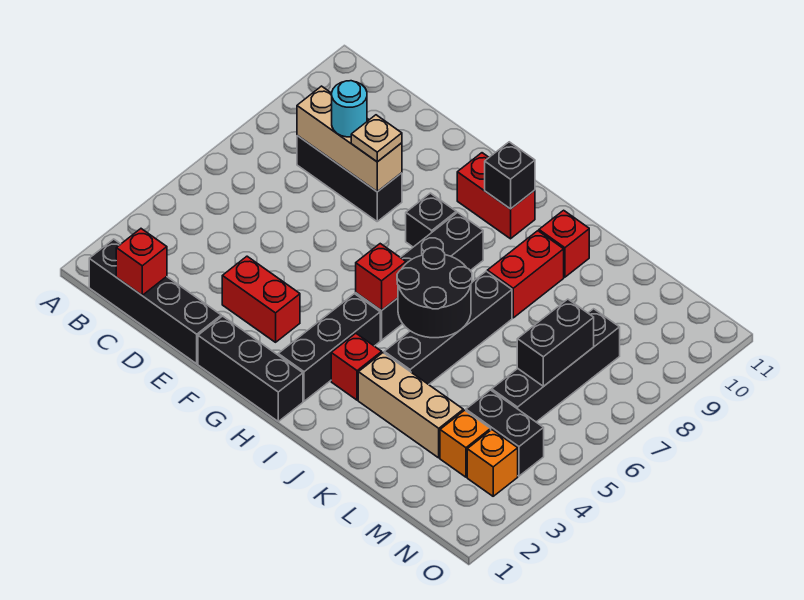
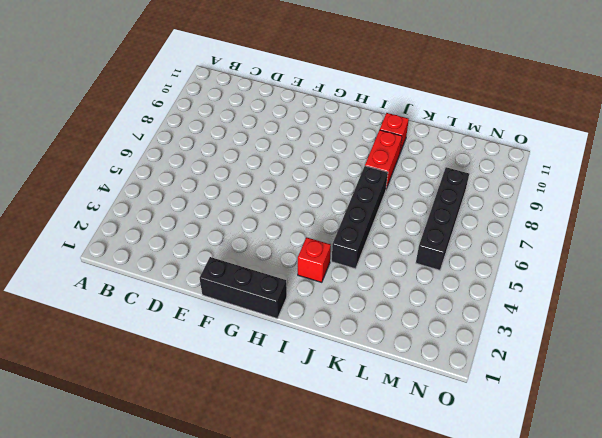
none -> black 1x4 brick [89,239,221,364]
none -> black 1x3 brick [297,136,402,221]
none -> red 1x2 brick [222,256,300,342]

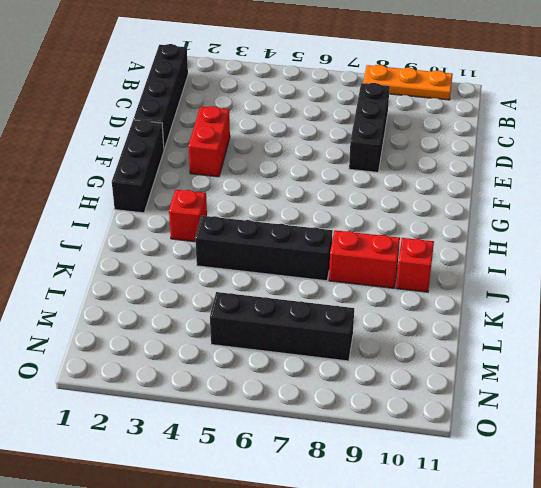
orange 1x3 plate [363,65,453,100] -> none
none -> black 1x1 brick [406,193,456,247]
none -> red 1x2 brick [457,153,535,239]
none -> black 1x3 brick [278,294,380,401]

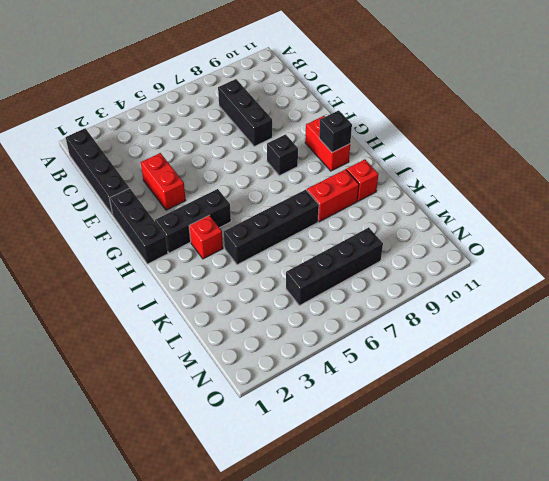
none -> black 1x4 brick [356,212,483,340]
none -> tan 1x3 brick [358,353,463,458]
none -> orange 1x1 brick [440,410,491,477]

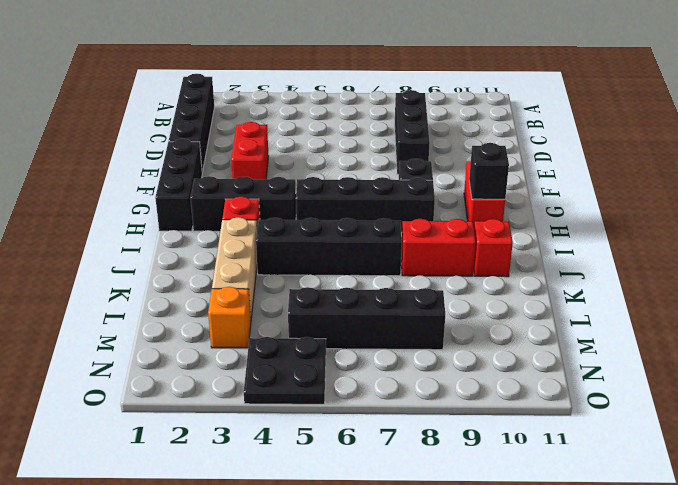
black 2x2 plate [244,337,326,404] -> black 1x2 brick [466,390,544,476]
none -> orange 1x1 brick [467,430,518,496]
none -> red 1x1 brick [116,229,167,295]
none -> tan 1x3 brick [297,86,402,192]

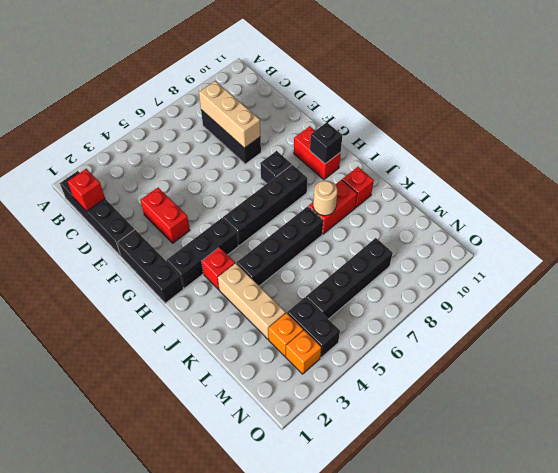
tan 1x1 round brick [313,181,337,216] -> none
none -> red 1x1 brick [356,244,406,311]
none -> black 2x2 round brick [397,248,472,338]
none -> black 1x2 brick [517,299,594,386]

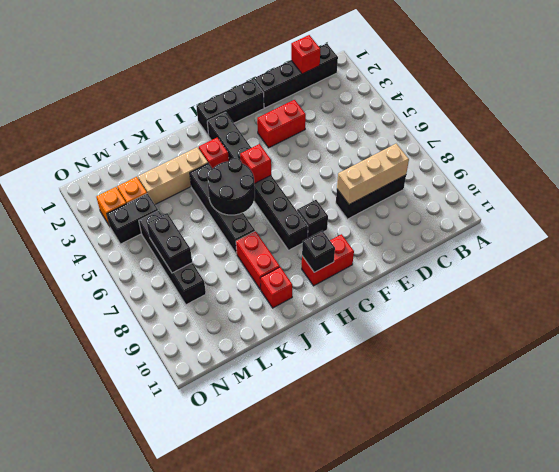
none -> cyan 1x1 round brick [332,81,367,137]
none -> tan 1x1 plate [351,115,402,162]

